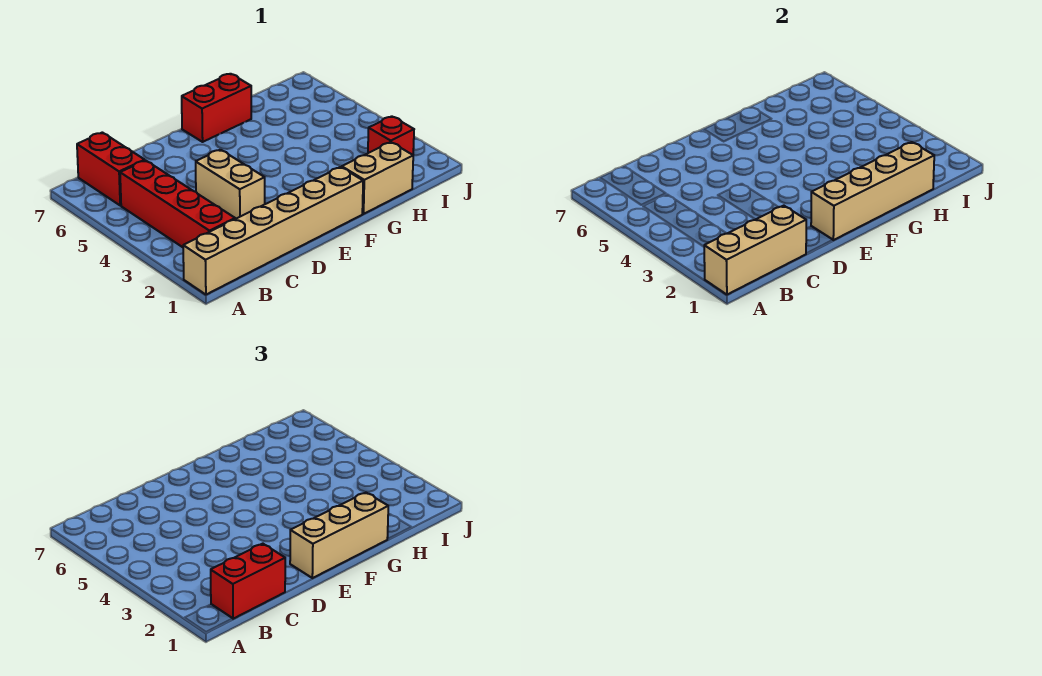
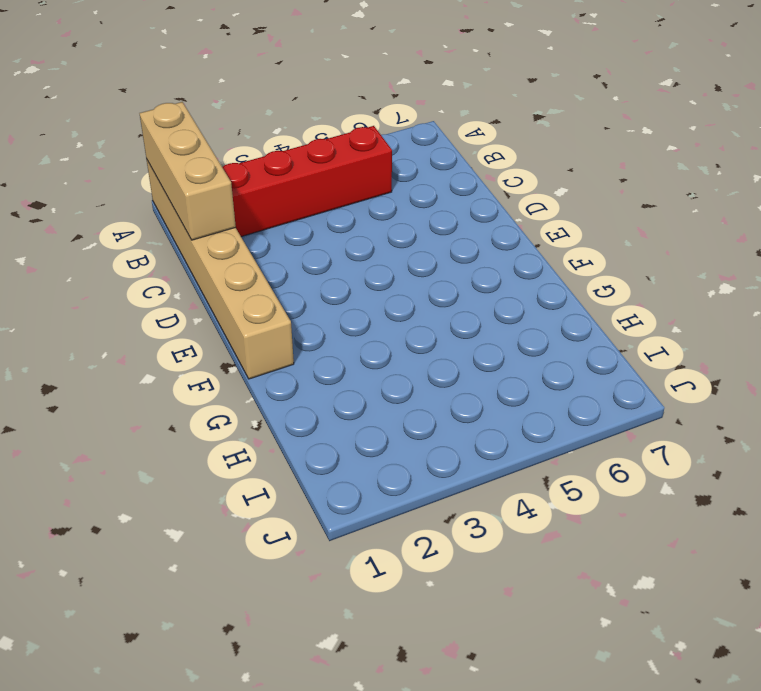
none -> red 1x2 brick [77,132,145,205]
none -> tan 1x2 brick [196,150,265,219]

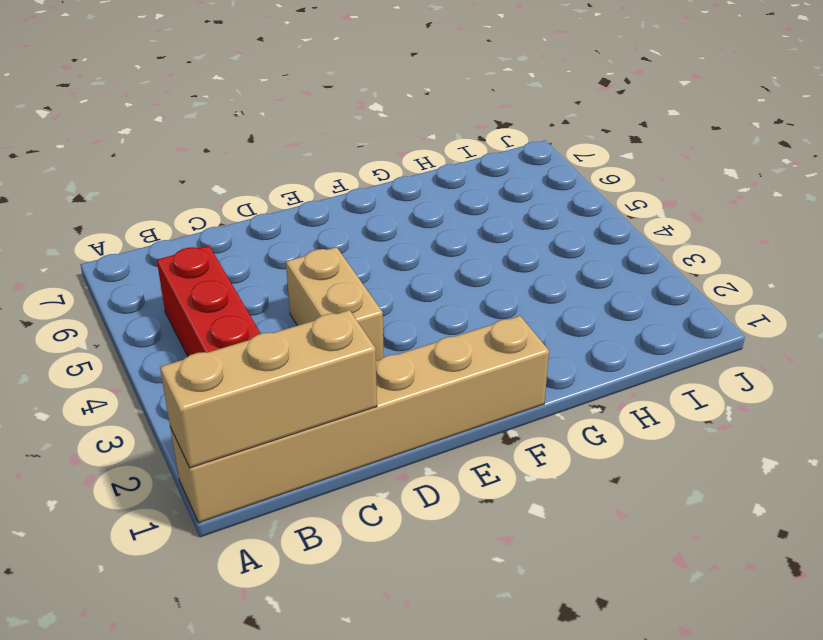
none -> red 1x2 brick [77,132,145,205]
none -> red 1x2 brick [182,74,251,142]

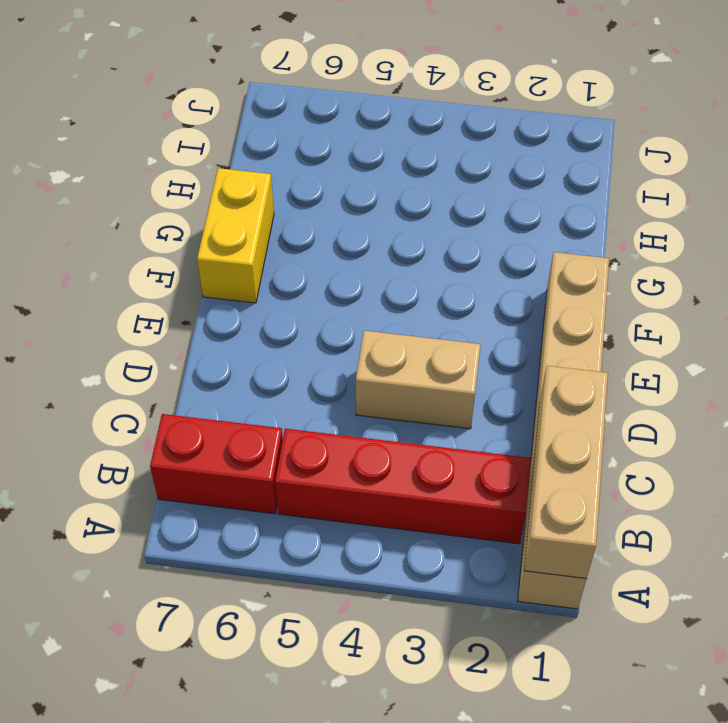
yellow 1x2 brick [197,168,274,303] -> red 1x2 brick [182,74,251,142]
none -> tan 1x2 brick [342,142,413,214]
none -> red 1x1 brick [368,116,414,155]

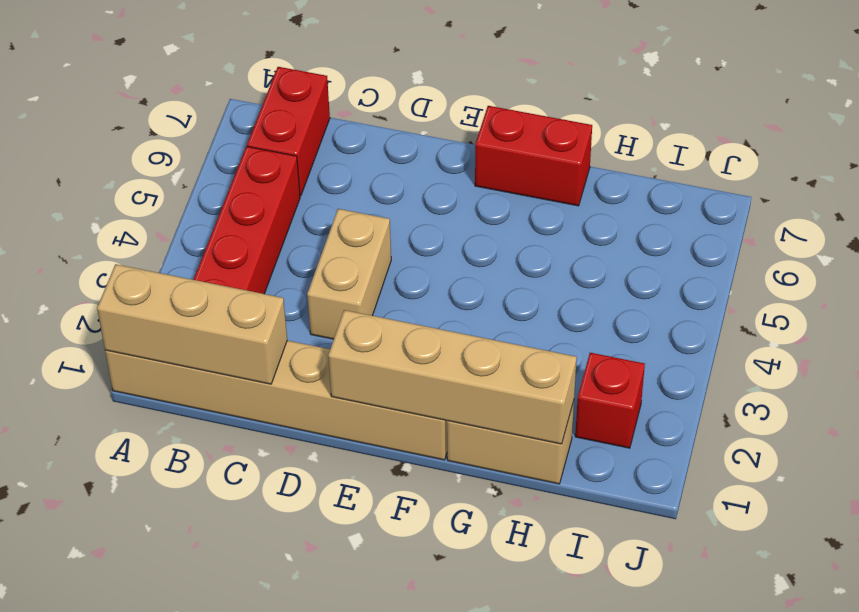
none -> red 1x2 brick [211,544,285,619]
none -> tan 1x3 brick [290,493,388,578]

